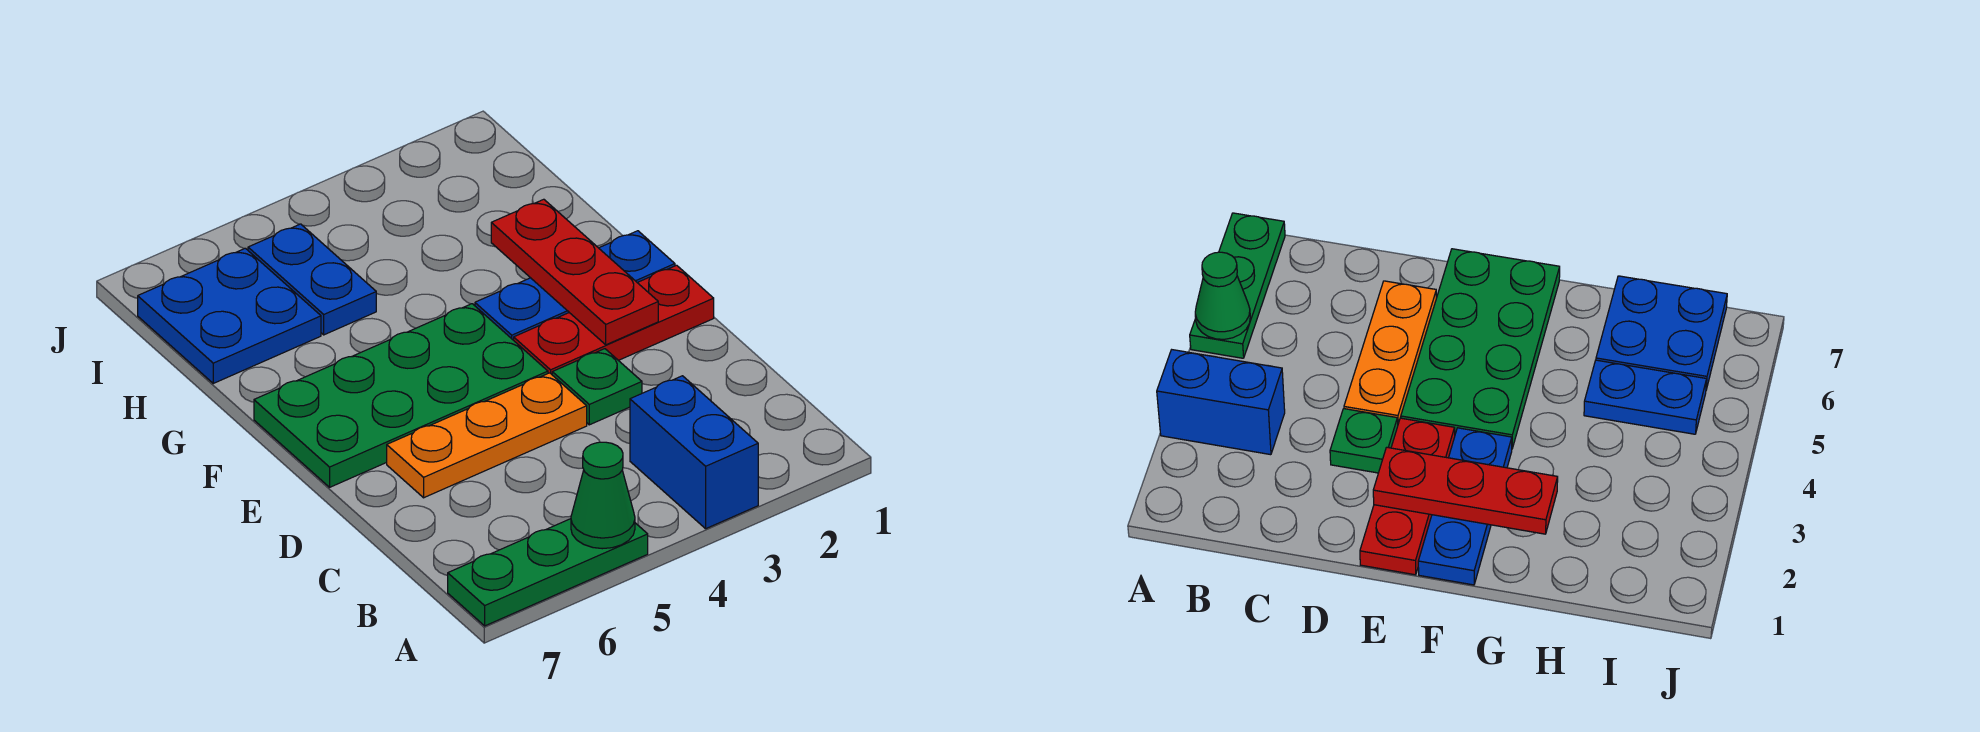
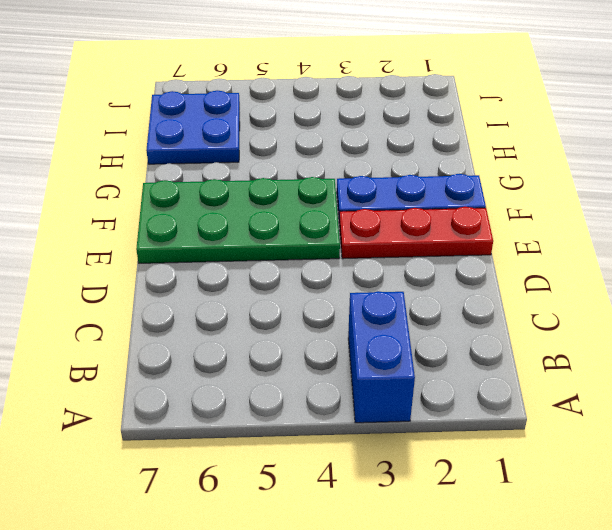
none -> green 1x3 plate [448,519,648,626]
none -> green 1x1 plate [552,349,642,425]

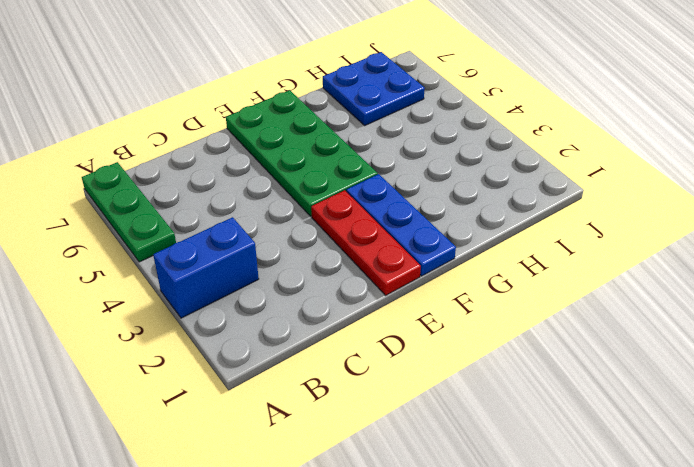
none -> green 1x1 plate [552,349,642,425]
none -> orange 1x3 plate [387,373,587,498]

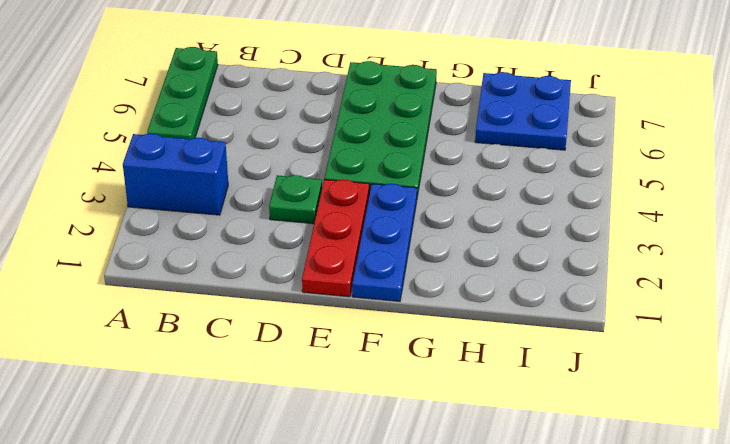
none -> orange 1x3 plate [387,373,587,498]
none -> blue 1x2 plate [248,224,376,335]

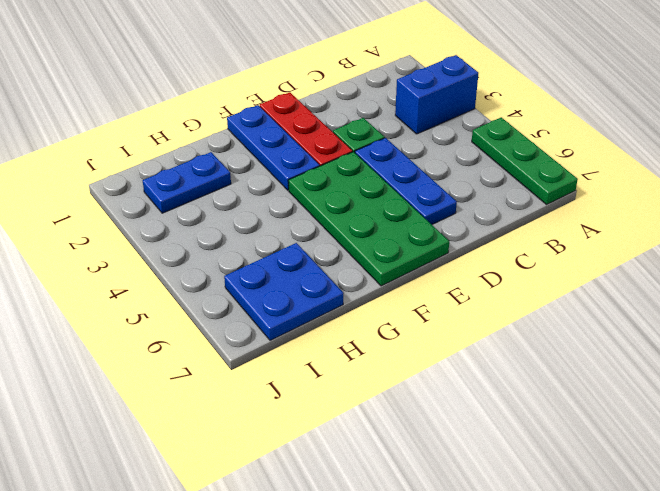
blue 1x3 plate [355,138,457,224] -> orange 1x3 plate [387,373,587,498]
blue 1x2 plate [143,152,231,213] -> blue 1x2 plate moved to [248,224,376,335]
none -> green 1x1 cone [571,442,635,549]
none -> red 1x3 plate [491,199,658,345]

